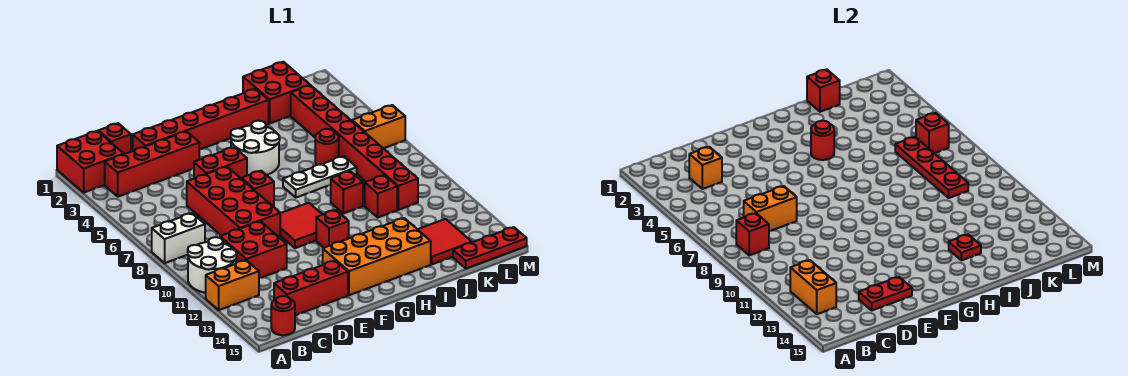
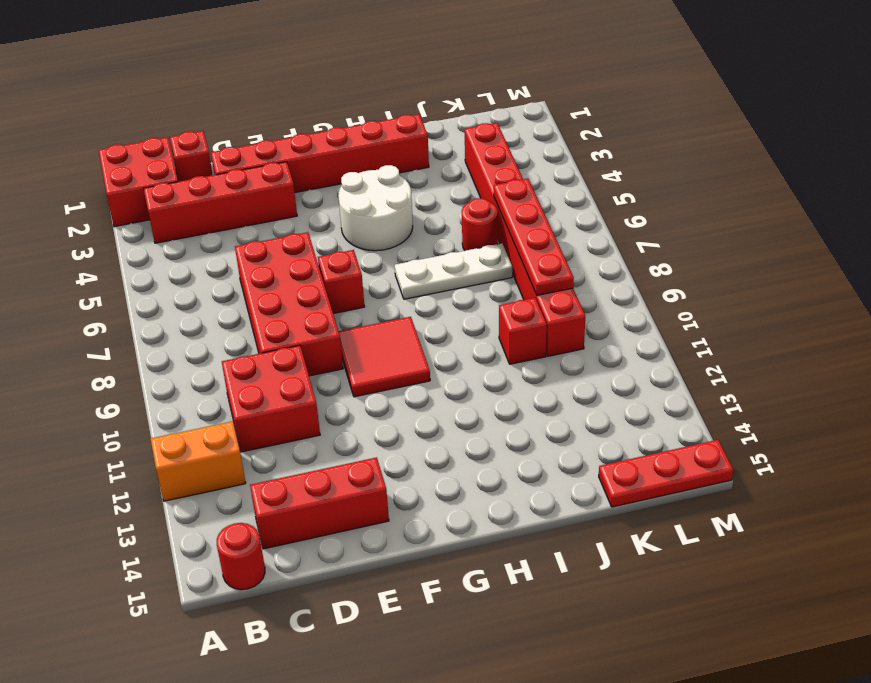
none -> white 1x2 brick [152,213,205,263]
none -> white 2x2 round brick [188,237,237,293]
none -> red 1x2 brick [194,147,247,179]
none -> orange 2x4 brick [323,218,431,295]

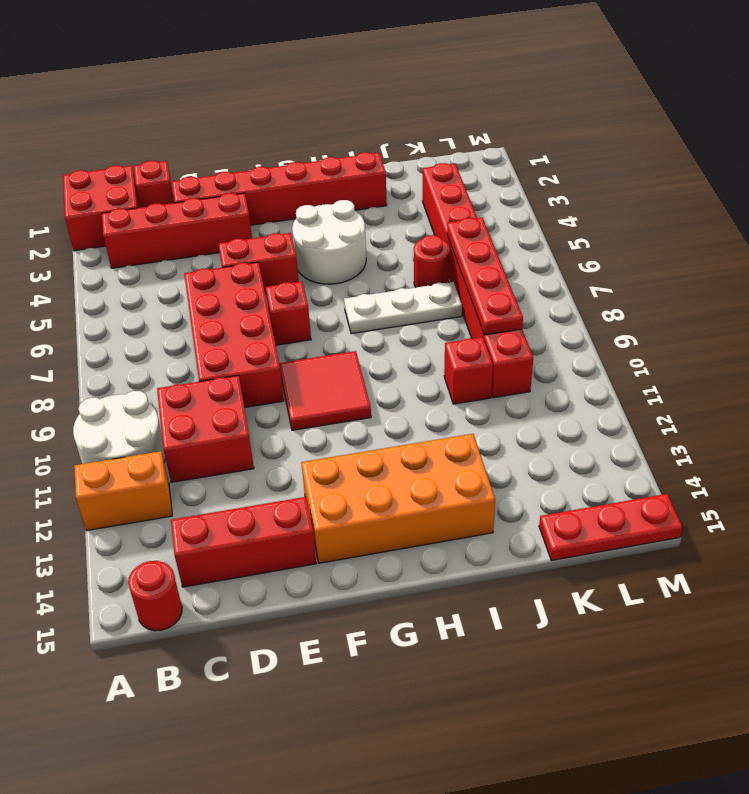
none -> white 1x2 brick [152,213,205,263]
none -> red 1x1 brick [316,210,349,248]
none -> red 1x1 brick [331,171,363,213]
none -> red 2x2 brick [243,62,310,123]

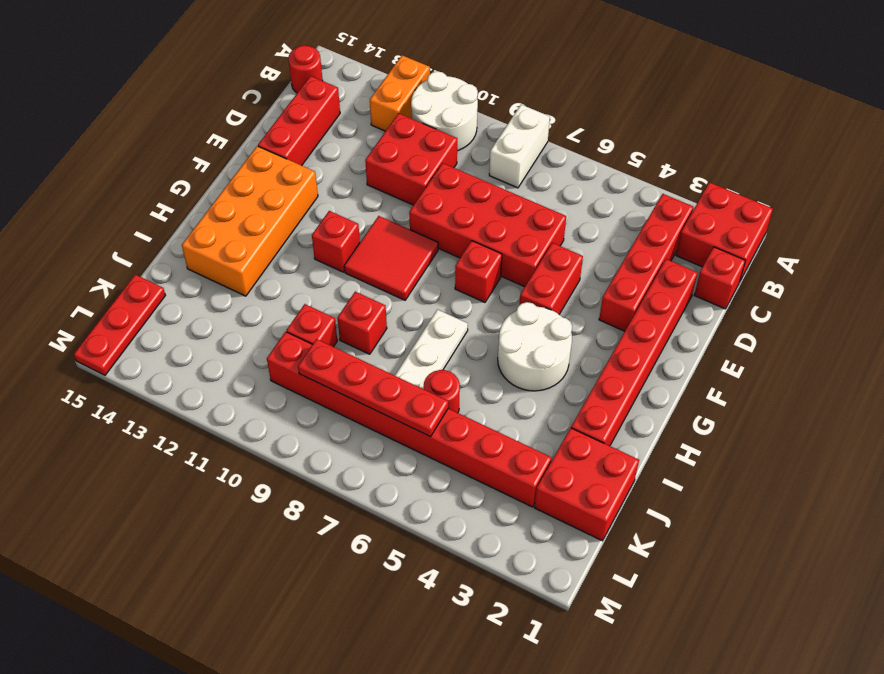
none -> red 2x2 tile [418,219,472,264]
none -> orange 1x2 brick [352,105,405,148]
none -> red 1x1 brick [736,213,769,255]
none -> orange 1x2 brick [790,260,836,314]

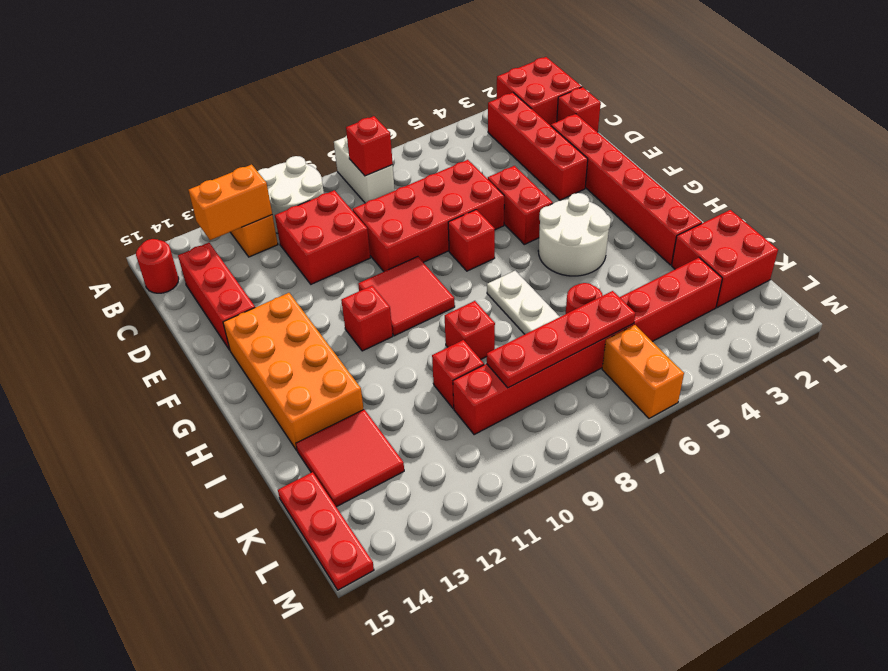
none -> orange 1x1 brick [689,147,722,189]
none -> orange 1x2 brick [744,186,797,231]
none -> red 1x2 plate [859,277,912,310]
none -> red 1x1 round brick [811,121,834,160]

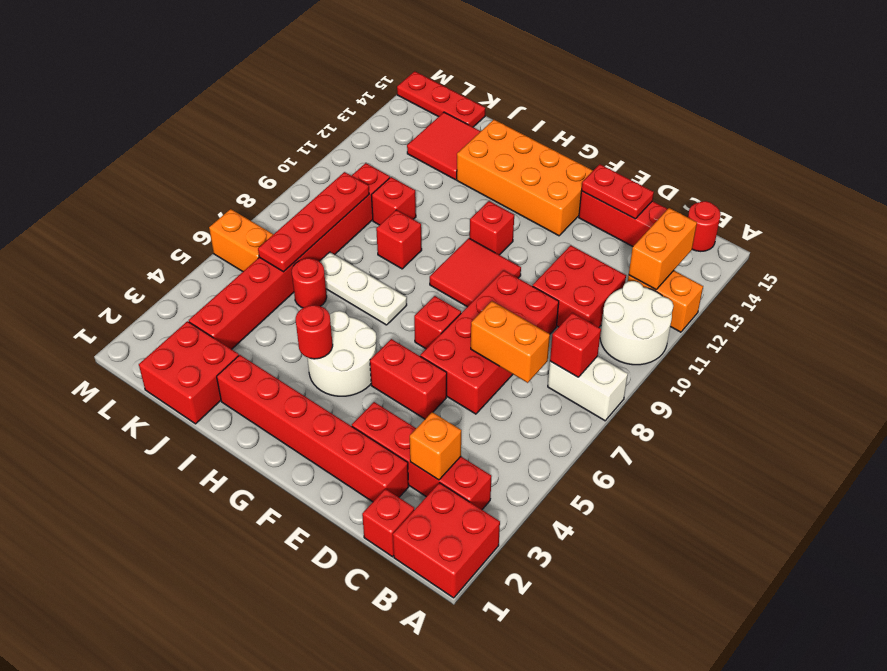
none -> red 1x1 plate [949,234,981,260]
none -> red 1x1 brick [807,69,840,112]
none -> red 1x1 brick [916,113,949,153]

